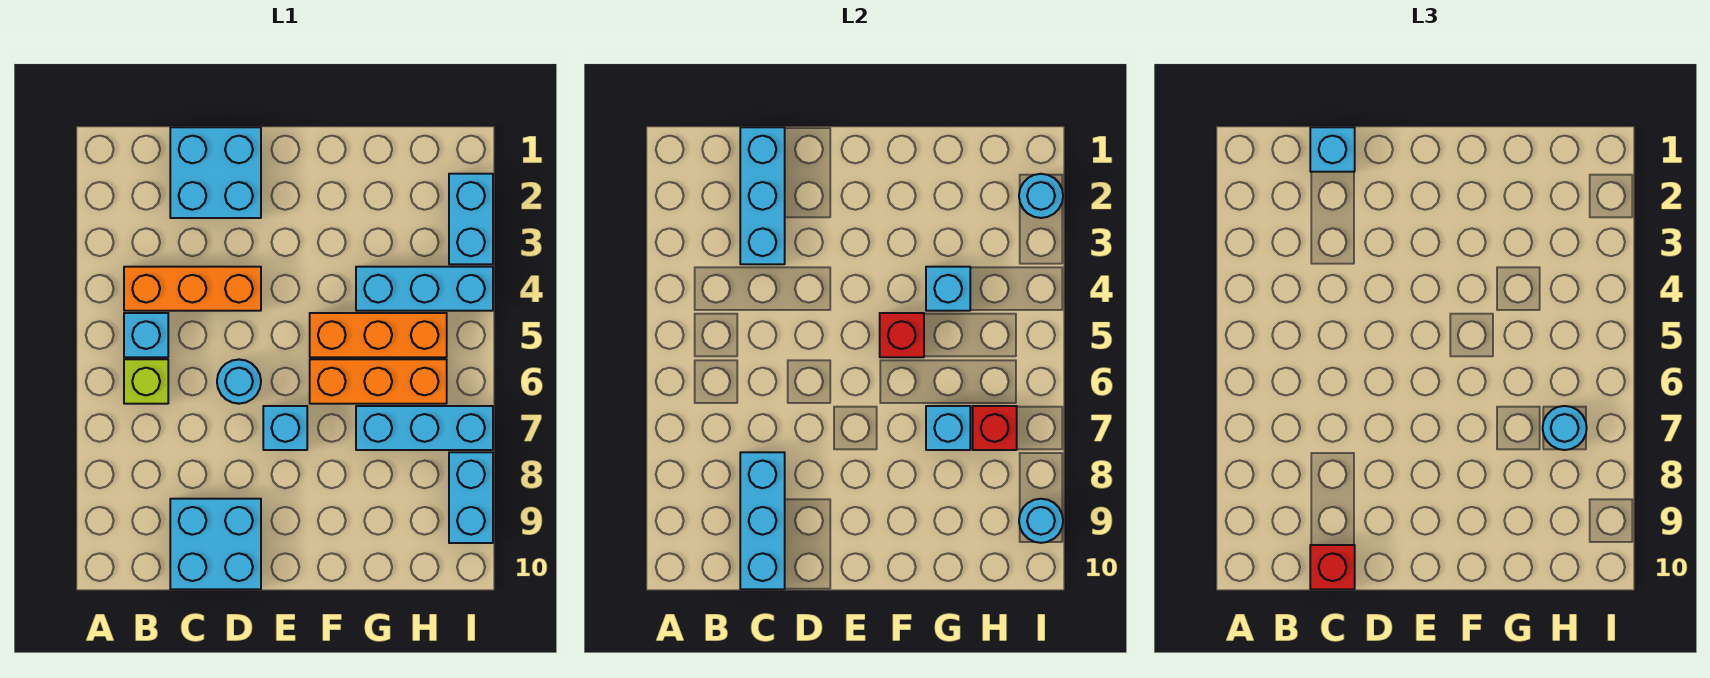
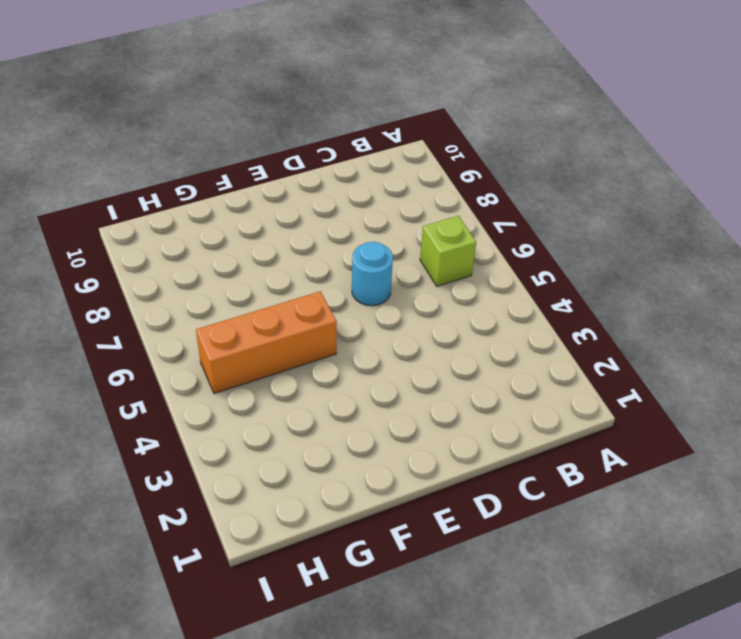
none -> orange 1x3 brick [124,267,261,311]
none -> cyan 1x1 brick [124,313,168,357]
none -> cyan 2x2 brick [170,127,261,218]

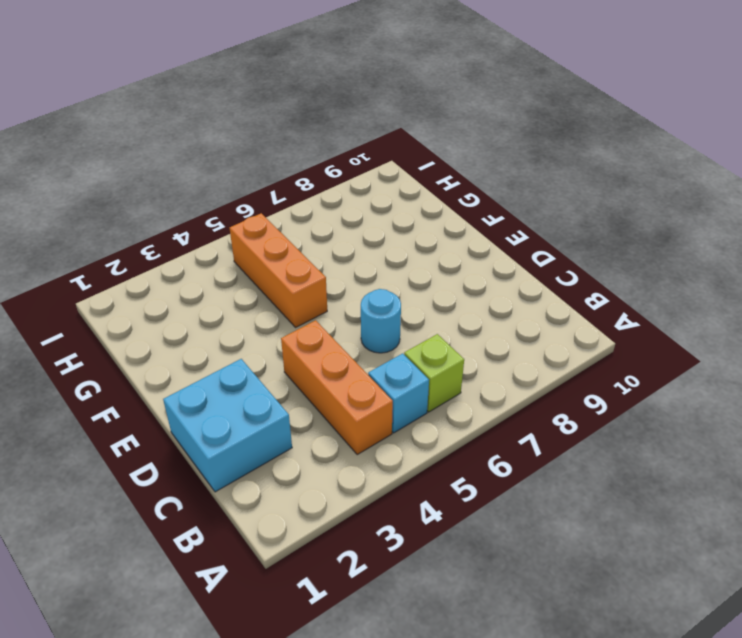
none -> cyan 2x2 brick [170,499,261,589]
none -> cyan 1x1 brick [263,406,307,450]
none -> orange 1x3 brick [310,359,447,404]

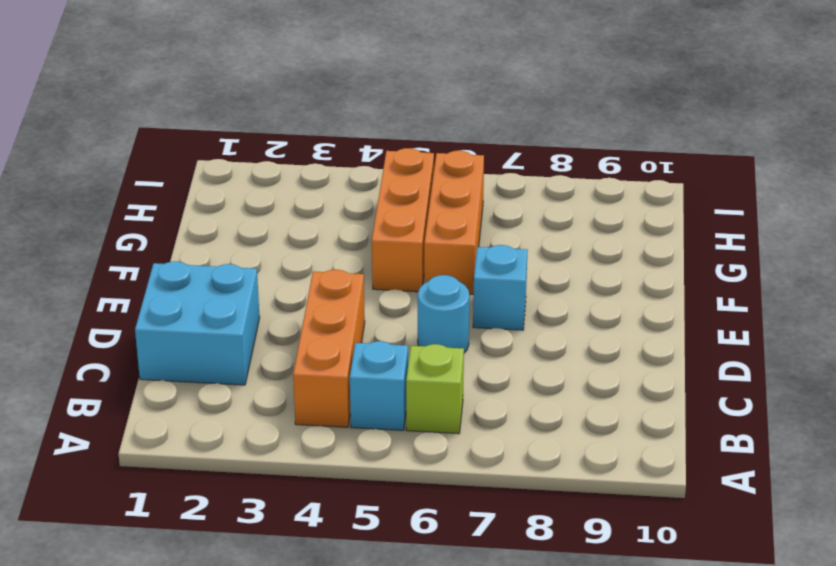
none -> cyan 2x2 brick [170,499,261,589]
none -> cyan 1x3 brick [356,267,493,311]
none -> cyan 1x3 brick [356,406,493,450]

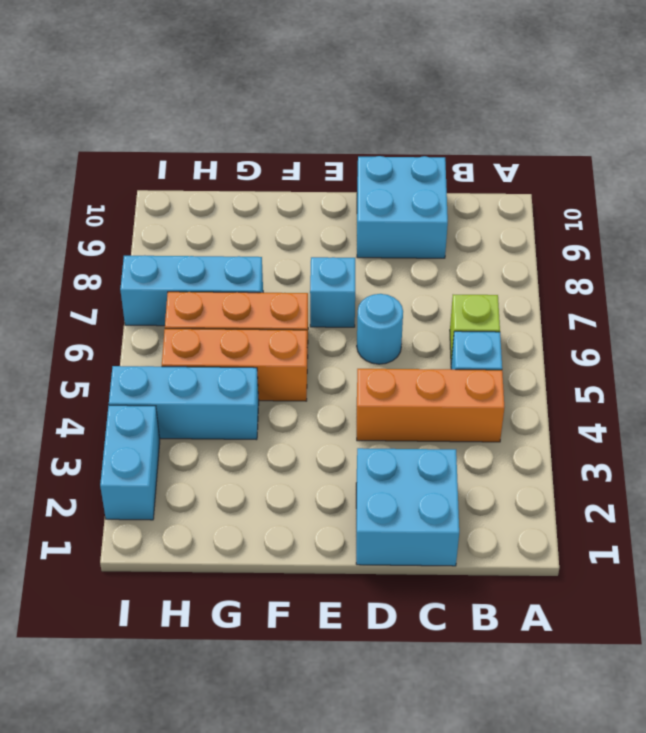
none -> cyan 1x2 brick [449,452,493,543]
none -> cyan 1x3 brick [740,127,785,264]
none -> cyan 1x3 brick [740,452,785,589]

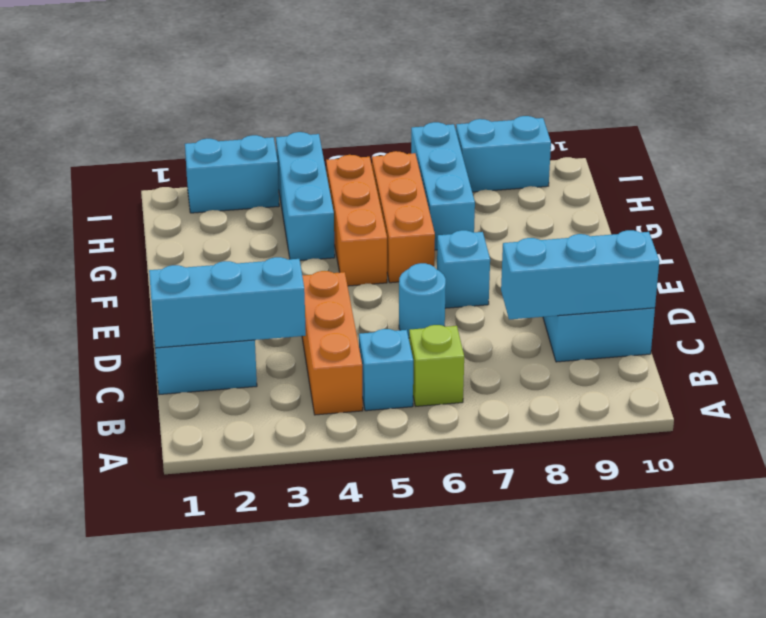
none -> red 1x1 brick [880,313,924,357]
none -> cyan 1x1 brick [926,267,970,311]
none -> cyan 1x1 brick [926,406,970,450]

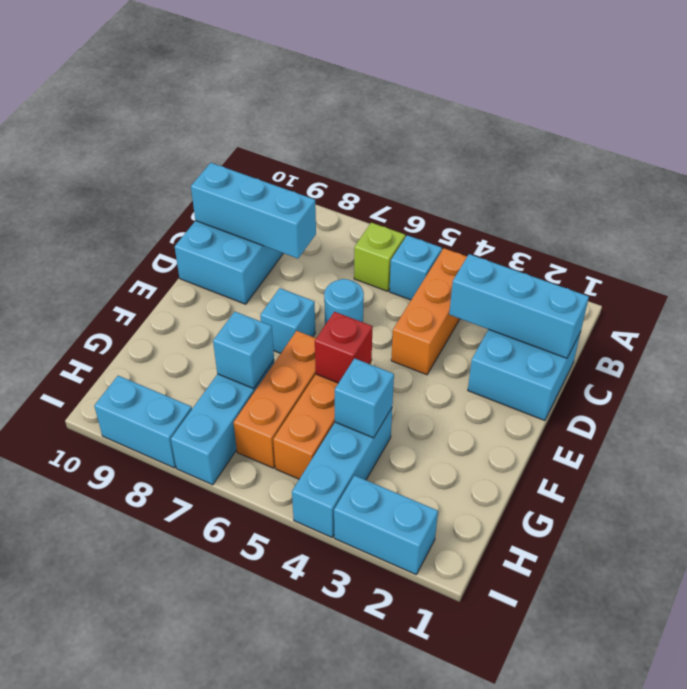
none -> red 1x1 brick [973,406,1017,450]
none -> cyan 1x1 round brick [1019,174,1063,218]
none -> cyan 1x1 round brick [1019,499,1063,543]

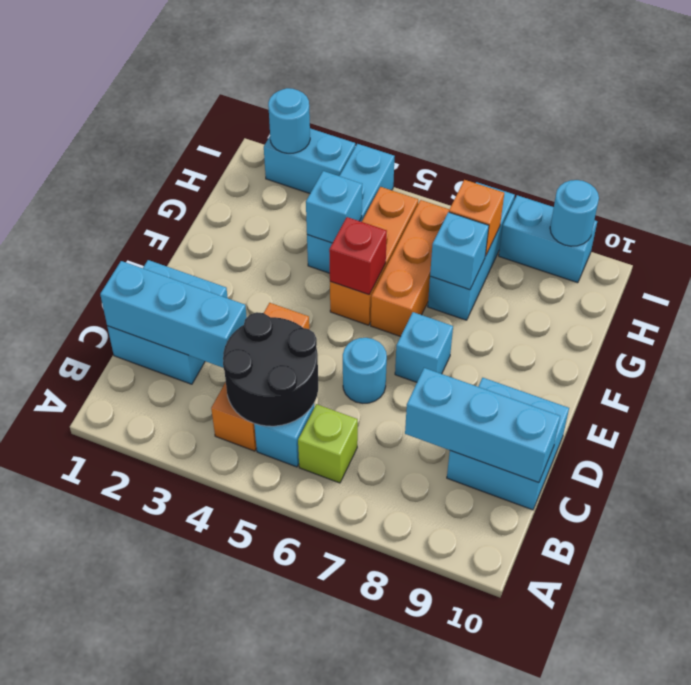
black 2x2 round brick [223,312,318,426] -> none
orange 1x1 brick [449,180,504,256] -> red 1x1 brick [973,406,1017,450]
none -> cyan 1x1 brick [1310,127,1355,172]
none -> red 1x1 brick [1310,545,1355,589]
none -> cyan 1x1 round brick [1543,406,1587,450]

